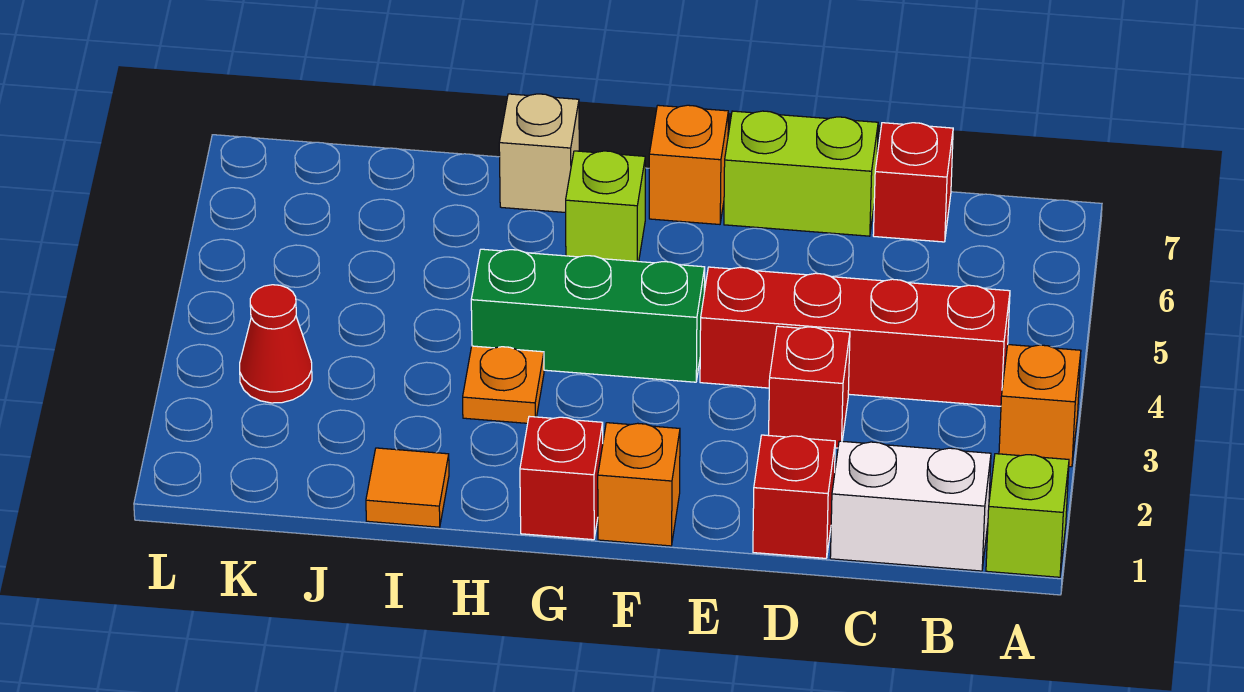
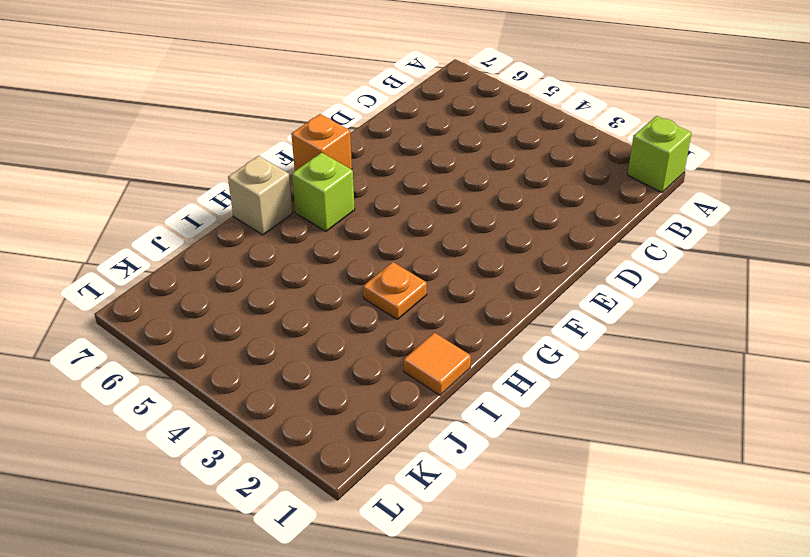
none -> orange 1x1 brick [999,345,1081,467]
none -> white 1x2 brick [830,441,991,571]
none -> red 1x4 brick [700,267,1010,406]

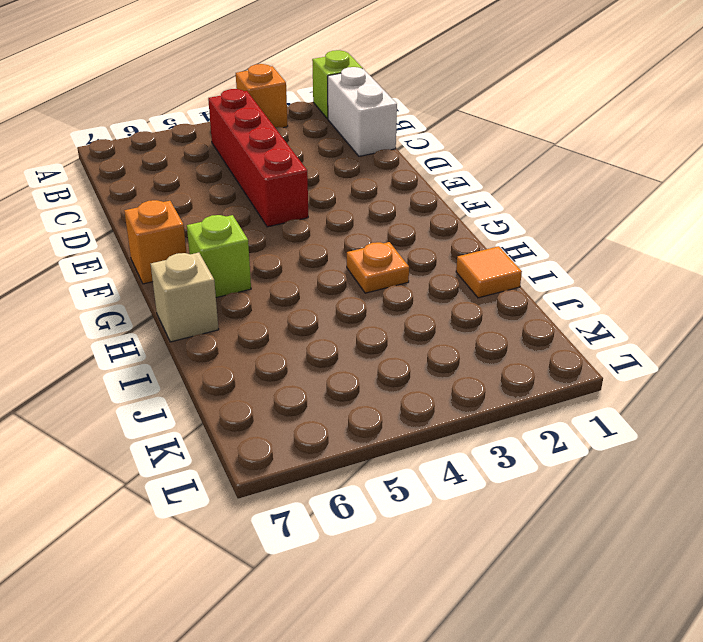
none -> red 1x1 brick [873,123,953,242]
none -> red 1x1 brick [753,435,835,558]
none -> red 1x1 brick [769,326,850,448]

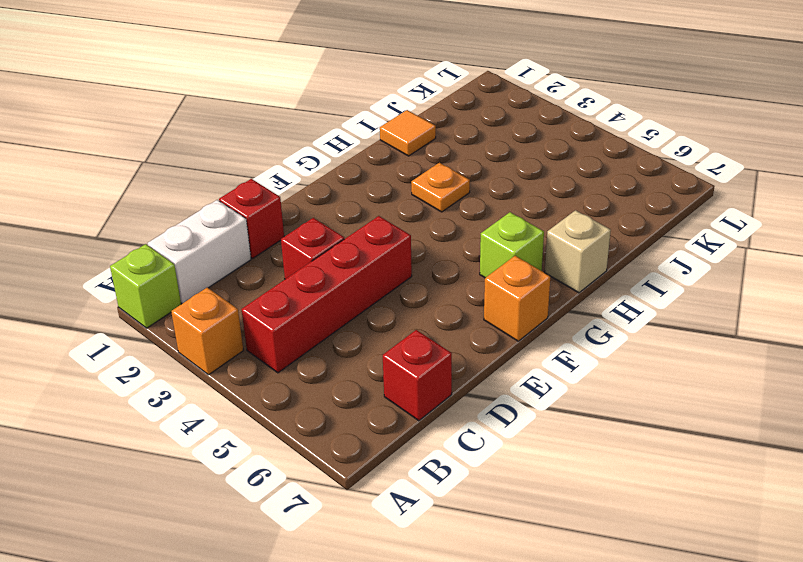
none -> lime 1x2 brick [724,111,878,236]
none -> orange 1x1 brick [598,423,680,546]
none -> green 1x3 brick [471,249,705,382]

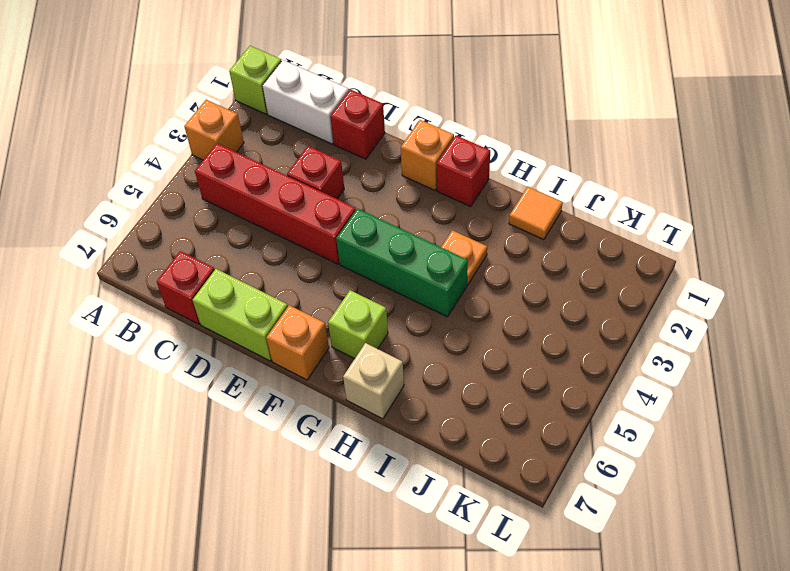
none -> red 1x1 cone [240,285,312,403]

